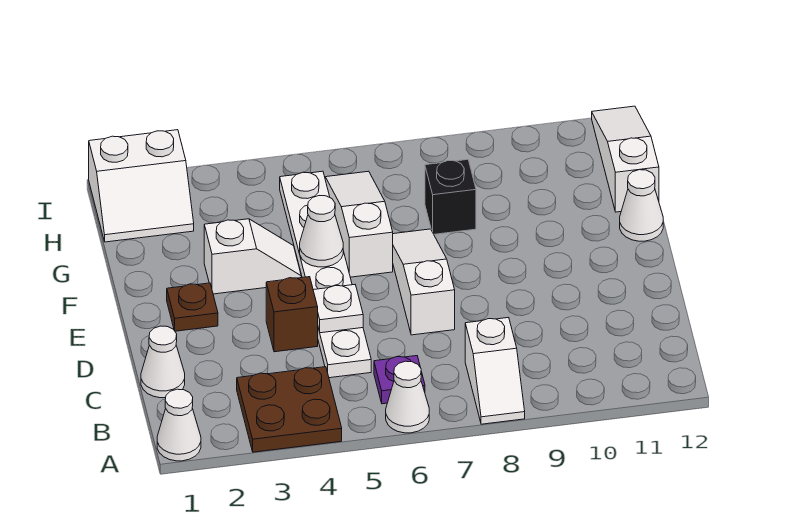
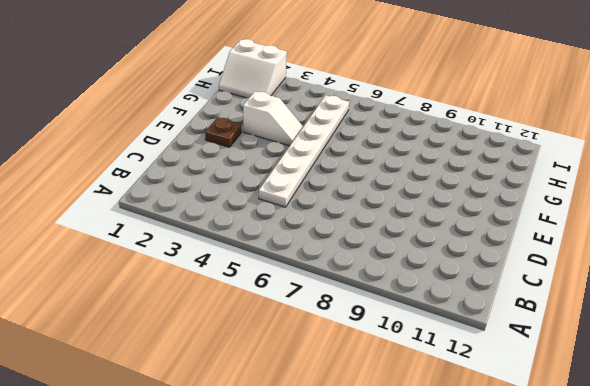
none -> white 1x1 cone [157,389,201,461]
none -> brown 2x2 plate [237,367,342,452]
none -> white 1x1 cone [386,361,429,433]

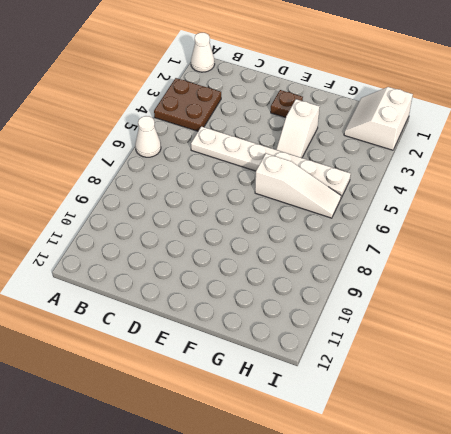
none -> white 1x2 slope [465,318,525,424]
none -> purple 1x1 plate [374,356,425,404]
none -> white 1x1 cone [141,326,185,398]

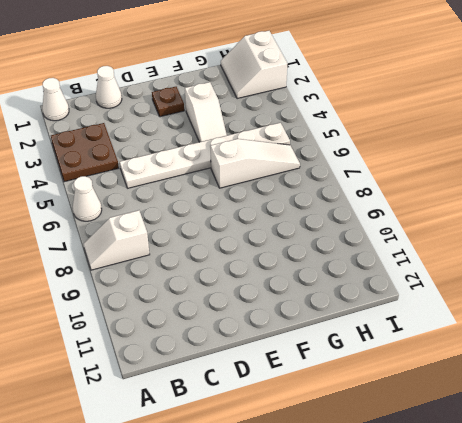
none -> purple 1x1 plate [374,356,425,404]
none -> brown 1x1 brick [266,277,318,352]
none -> white 1x3 slope [393,229,455,335]

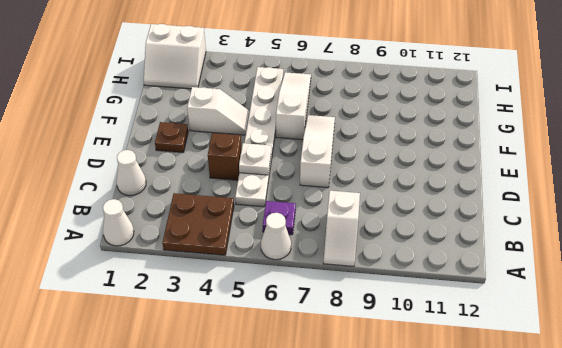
none -> white 1x1 cone [620,170,663,241]
none -> black 1x1 brick [425,159,476,234]
none -> white 1x3 slope [592,106,659,212]

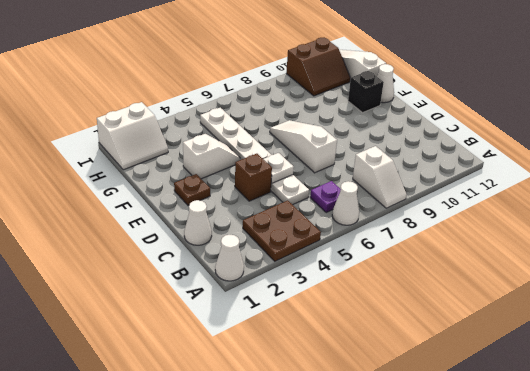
black 1x1 brick [348,71,384,113] -> black 1x1 brick moved to [425,159,476,234]
brown 2x2 slope [286,37,350,96] -> none
none -> white 1x3 slope [325,171,393,277]
none -> white 1x1 cone [300,196,343,267]

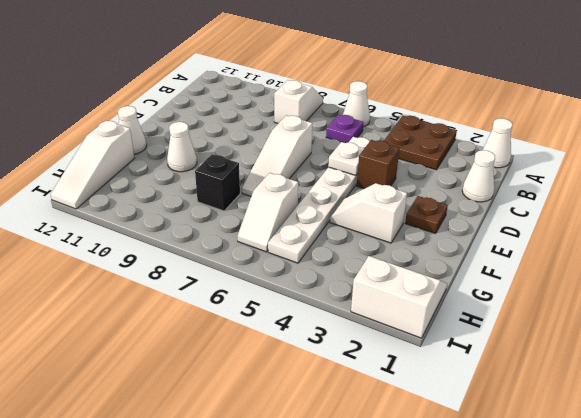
white 1x1 cone [167,122,197,172] -> white 1x1 cone moved to [300,196,343,267]
white 1x2 slope [237,173,298,252] -> white 1x3 slope [325,171,393,277]

